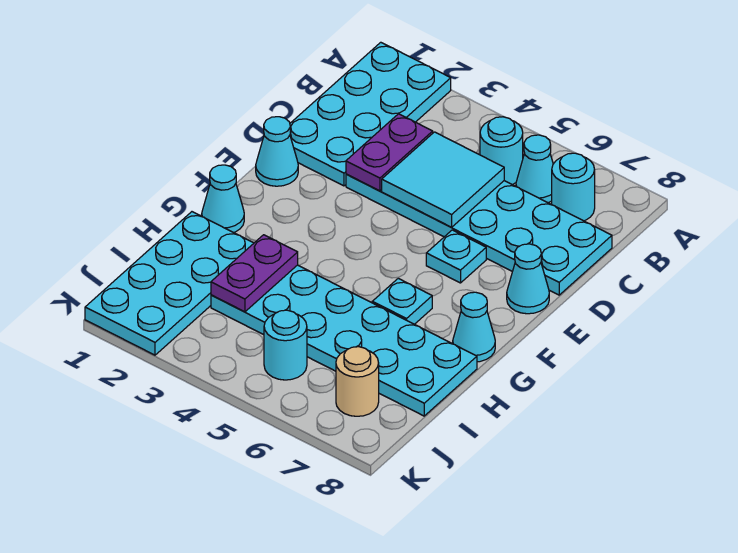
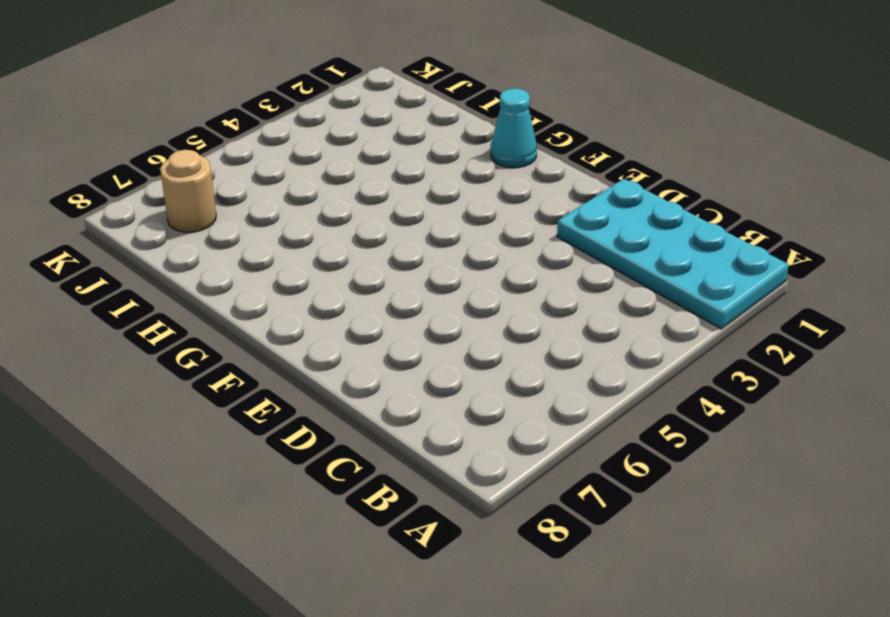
none -> cyan 1x1 round brick [480,117,523,185]
none -> cyan 1x1 cone [516,135,553,203]
none -> cyan 1x1 round brick [552,153,595,221]

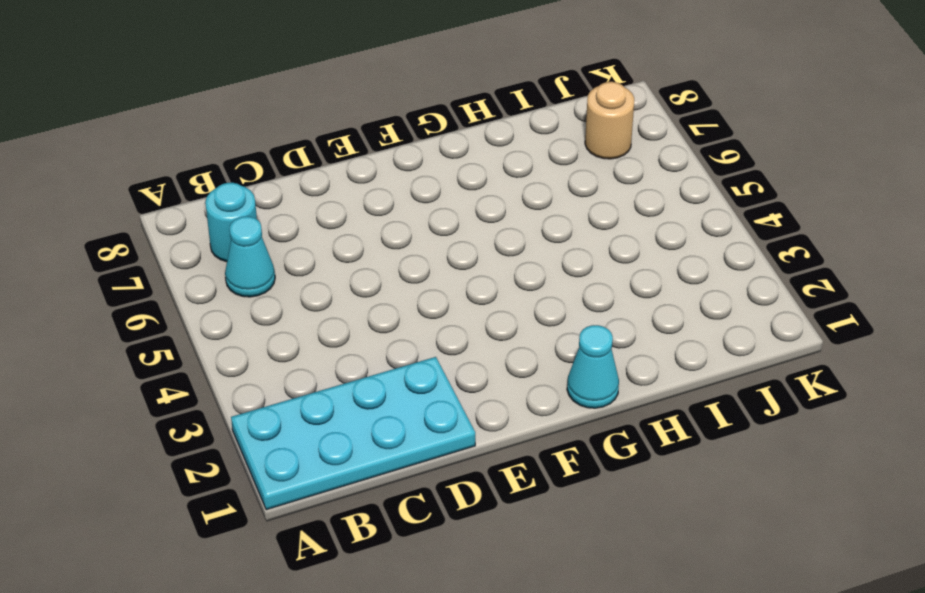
none -> cyan 1x1 round brick [480,117,523,185]
none -> cyan 2x6 plate [346,174,612,295]
none -> cyan 1x1 cone [256,117,298,186]

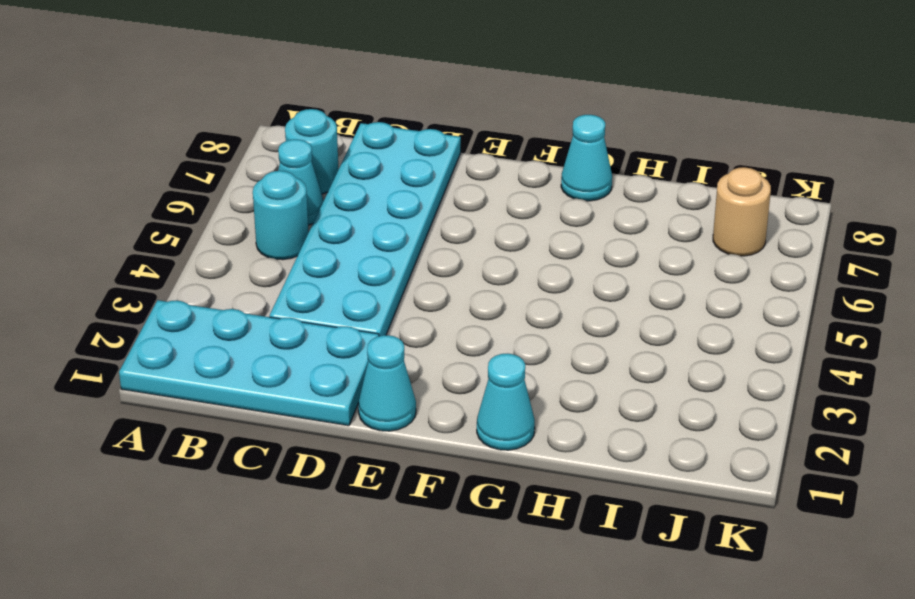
none -> cyan 1x1 plate [426,230,486,283]
none -> cyan 1x1 cone [507,244,549,314]
none -> cyan 1x1 plate [372,278,432,324]

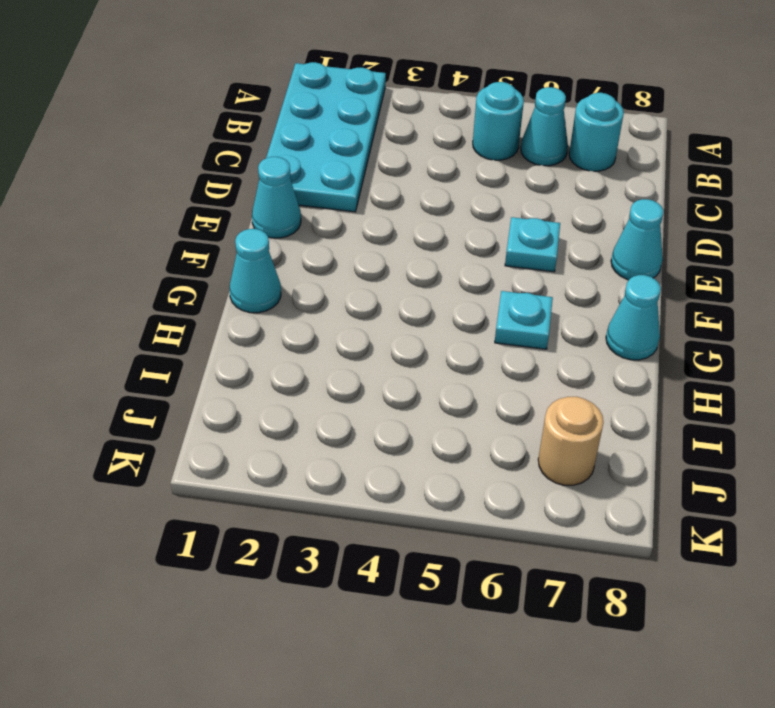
none -> cyan 2x6 plate [346,174,612,295]
none -> cyan 2x4 plate [85,212,254,355]
none -> cyan 2x6 plate [211,265,477,416]

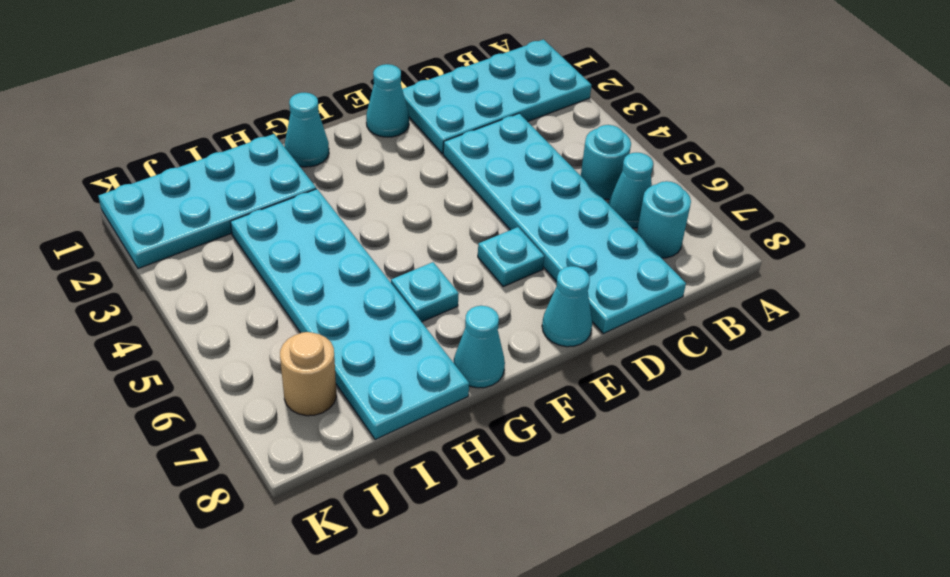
none -> cyan 1x1 round brick [264,310,307,380]
none -> purple 1x2 plate [346,114,433,191]
none -> cyan 2x2 tile [382,132,504,227]

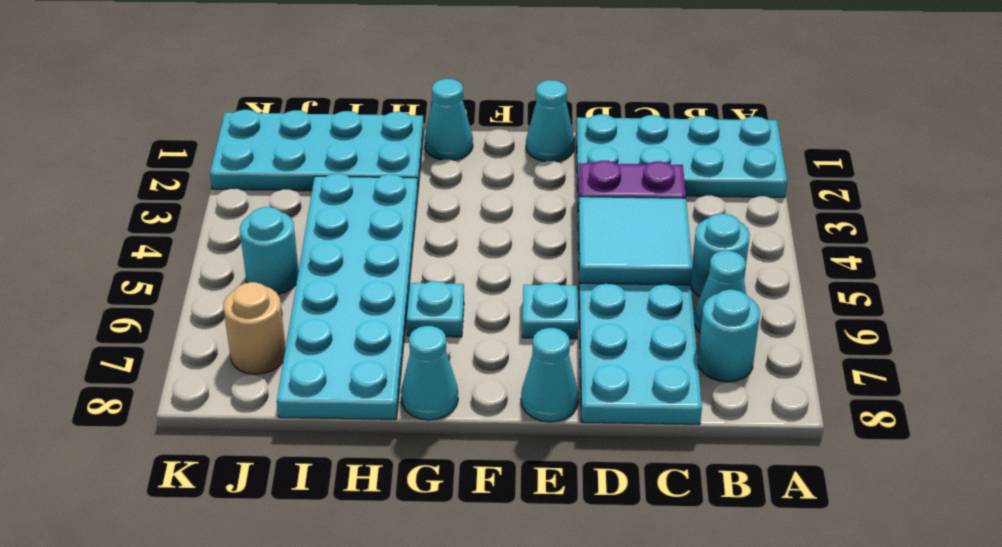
none -> purple 1x2 plate [211,235,298,312]

